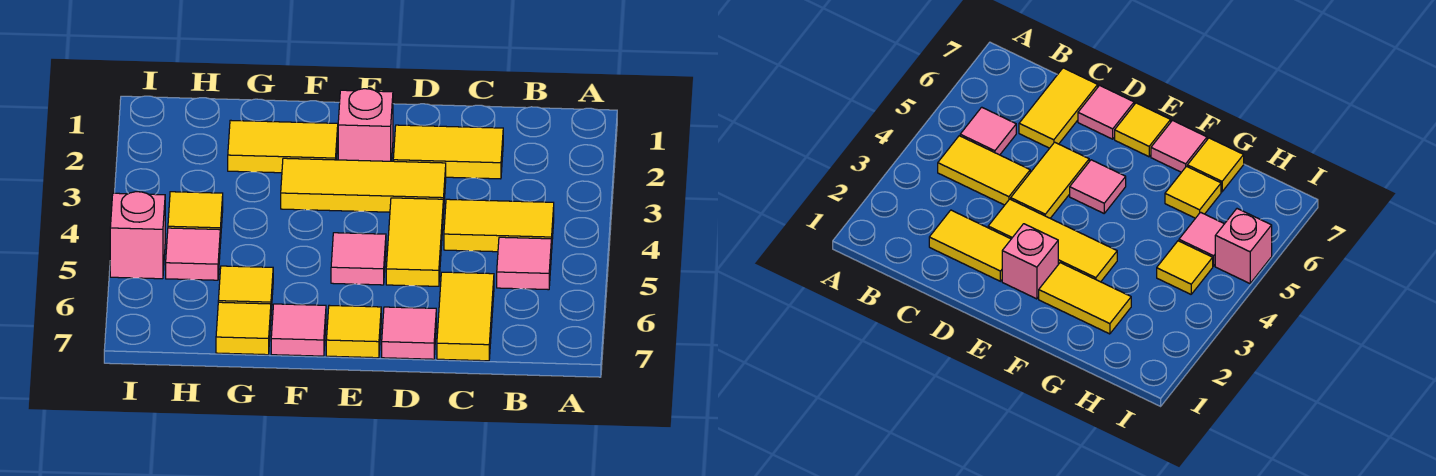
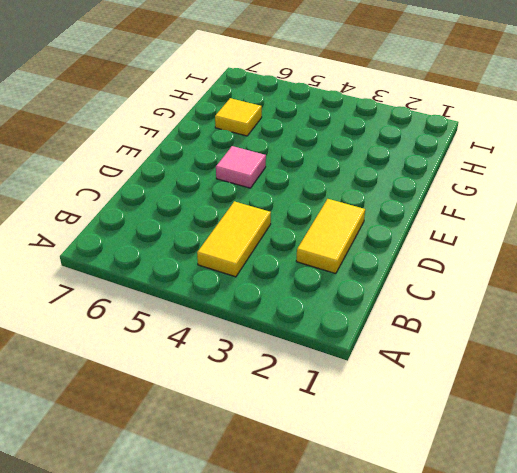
none -> pink 1x1 tile [497,237,551,290]
none -> yellow 1x2 tile [437,272,494,361]
none -> yellow 1x3 tile [281,158,446,213]

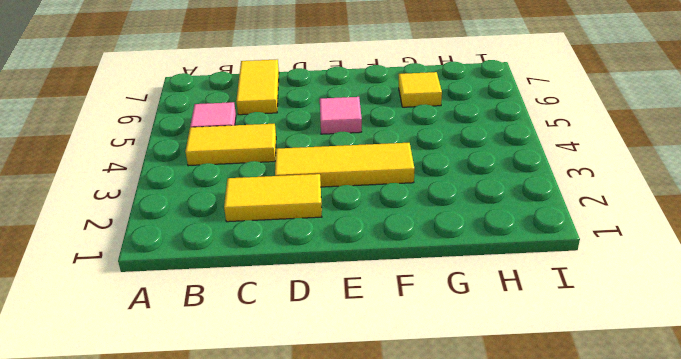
none -> yellow 1x2 tile [386,198,443,286]
none -> pink 1x1 tile [382,307,436,359]
none -> pink 1x1 brick [338,89,393,161]

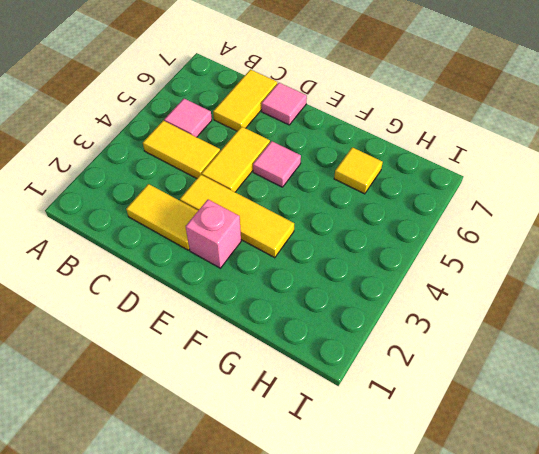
none -> yellow 1x1 tile [326,305,381,358]
none -> yellow 1x2 tile [228,120,338,173]
none -> pink 1x1 tile [271,304,326,356]

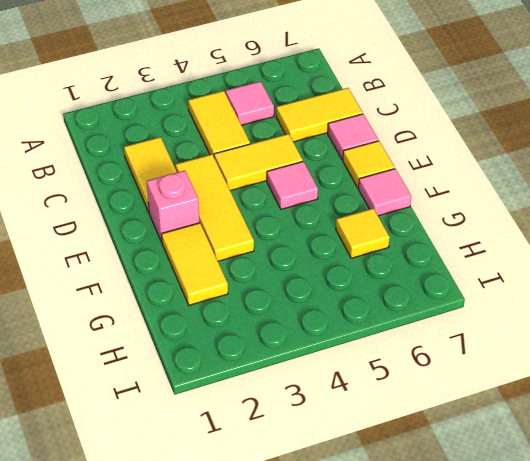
none -> yellow 1x1 tile [216,302,271,355]
none -> yellow 1x1 tile [168,192,223,243]
none -> pink 1x1 tile [166,228,220,280]

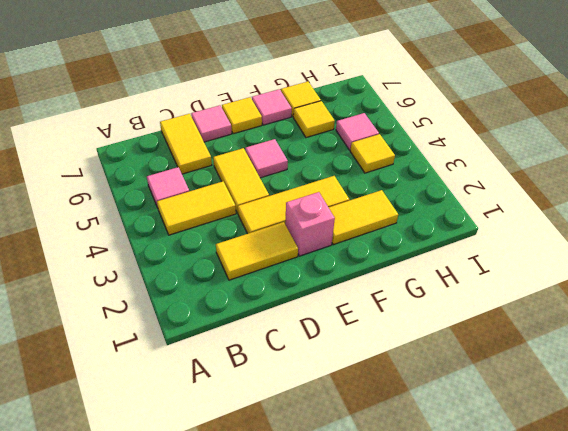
none -> pink 1x1 brick [110,192,165,279]

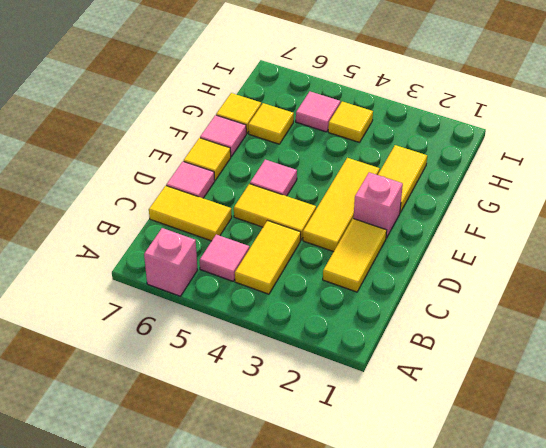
pink 1x1 brick [144,228,197,296] -> pink 1x1 brick moved to [110,192,165,279]

